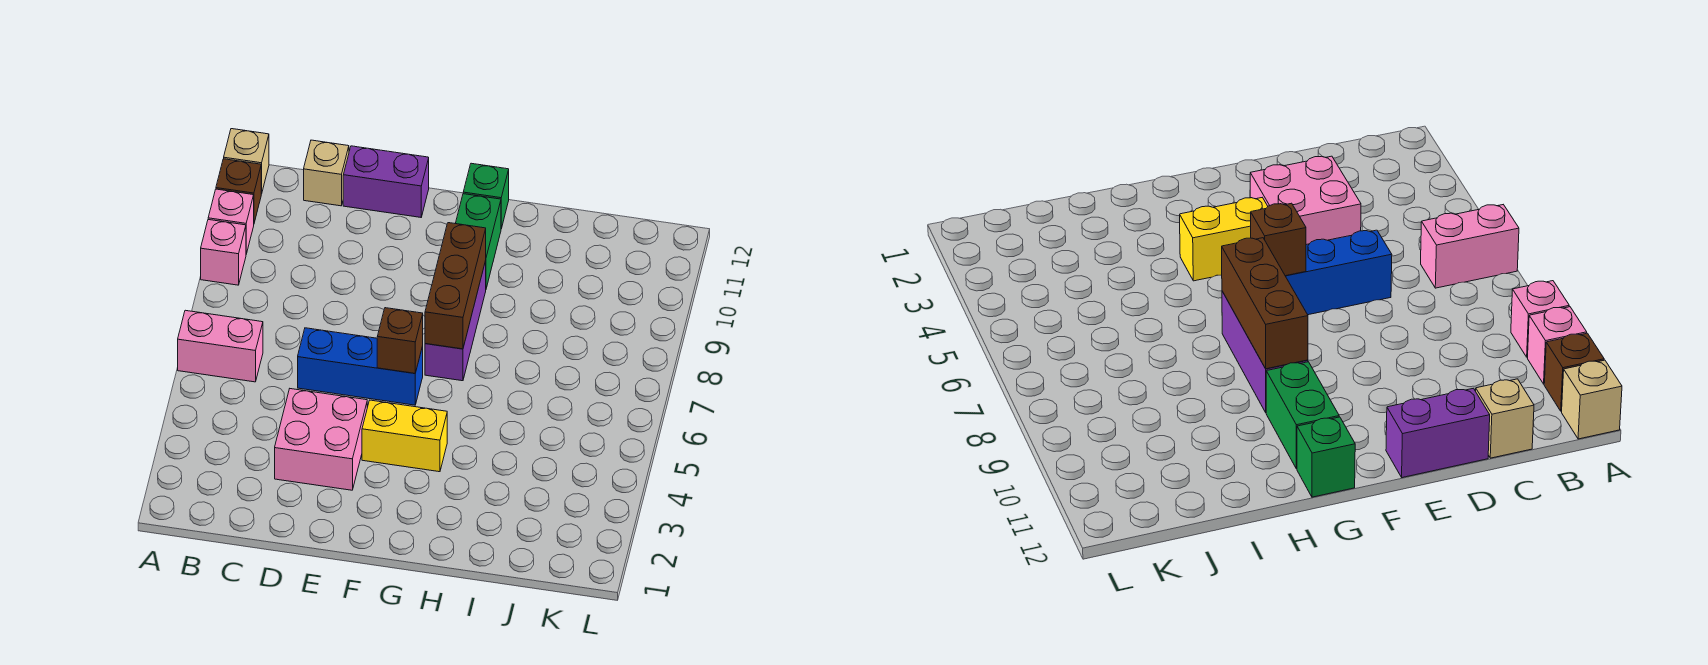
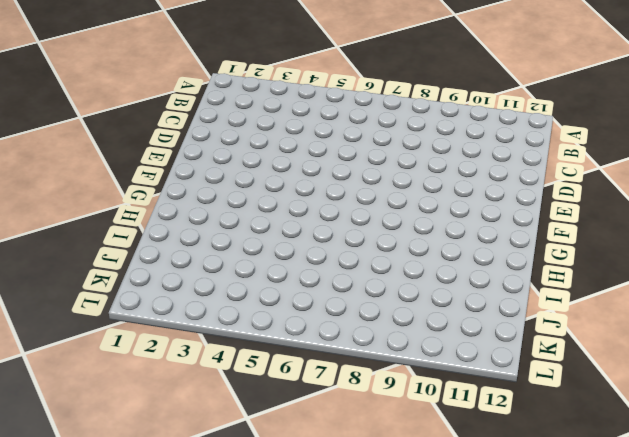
none -> pink 1x2 brick [178,310,263,382]
none -> pink 1x1 brick [201,220,246,285]
none -> pink 1x1 brick [208,189,254,254]

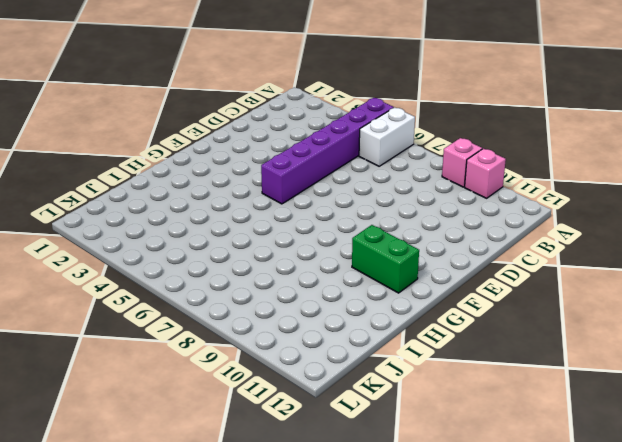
purple 1x6 brick [261,98,394,204] -> none
white 1x2 brick [359,107,415,166] -> pink 1x2 brick [178,310,263,382]
none -> brown 1x1 brick [216,159,261,223]
none -> tan 1x1 brick [224,129,269,194]
none -> tan 1x1 brick [304,140,349,206]

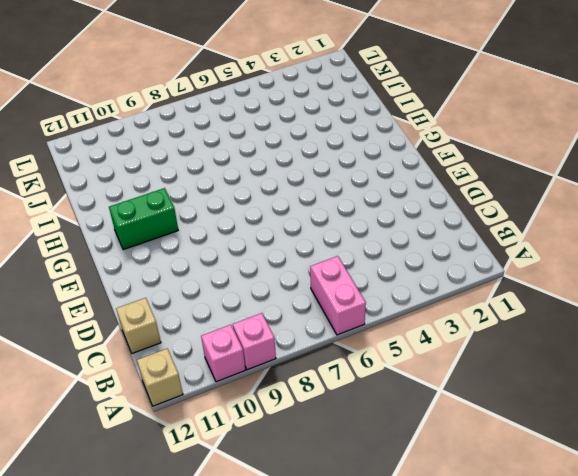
none -> brown 1x1 brick [216,159,261,223]
none -> pink 2x2 brick [275,389,367,490]
none -> blue 1x3 brick [298,328,423,405]

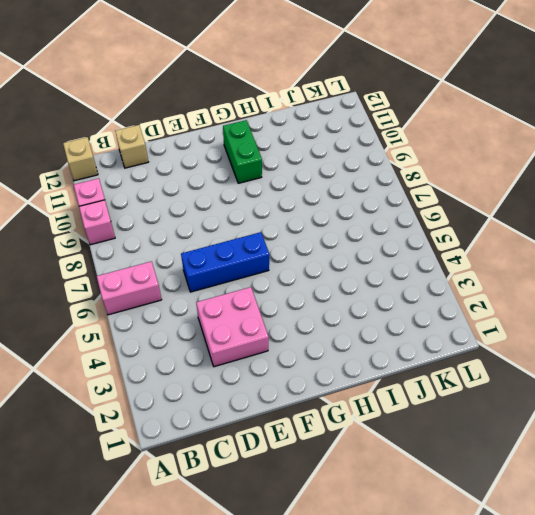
none -> brown 1x1 brick [216,159,261,223]
none -> purple 1x2 brick [343,146,429,217]
none -> yellow 1x2 brick [362,400,447,472]

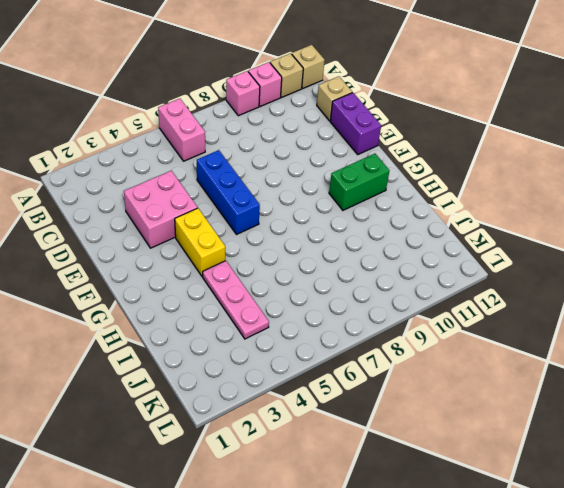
tan 1x1 brick [270,53,303,97] -> brown 1x1 brick [216,159,261,223]
pink 1x3 plate [203,261,269,339] -> none
none -> purple 1x3 brick [425,261,486,381]
none -> green 1x1 brick [463,163,509,229]
none -> brown 1x1 brick [377,308,423,373]

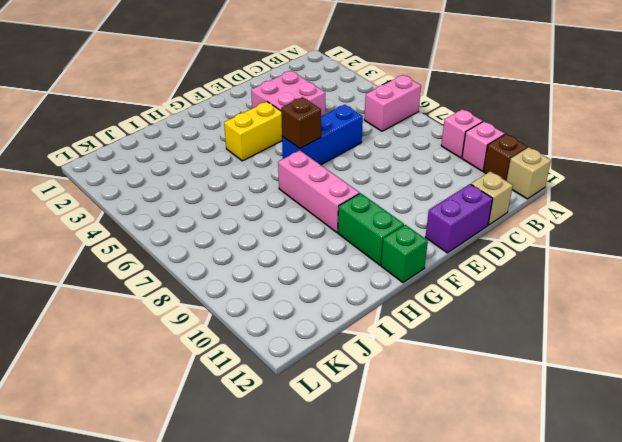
pink 1x3 brick [278,150,360,232] -> purple 1x3 brick [425,261,486,381]
none -> brown 1x3 brick [425,223,486,349]

